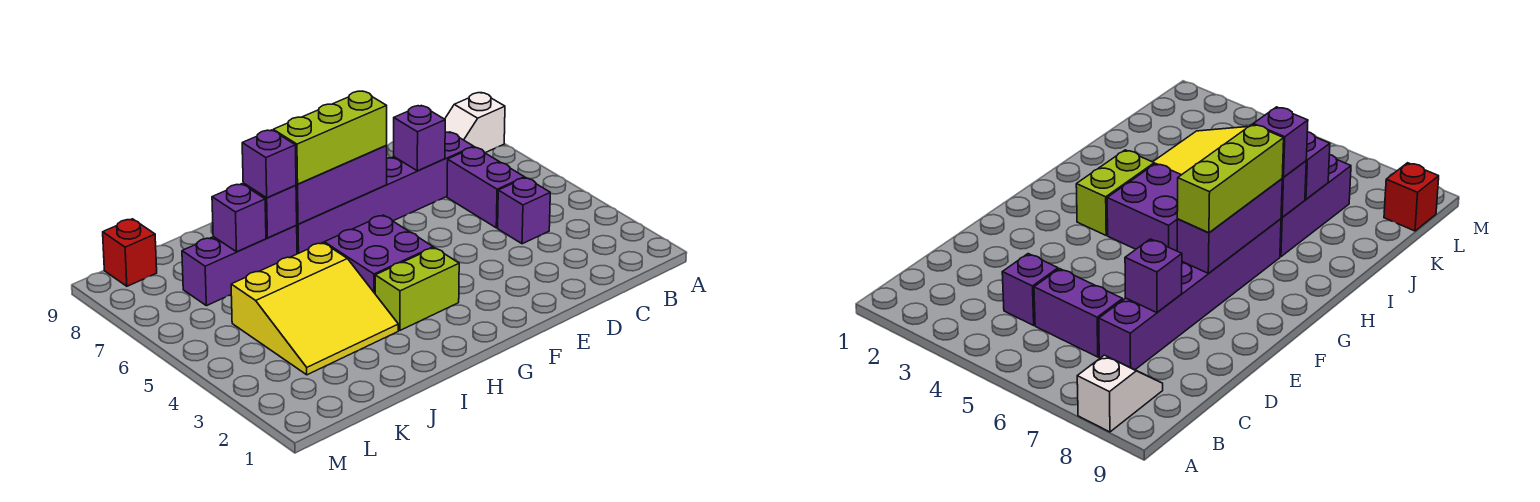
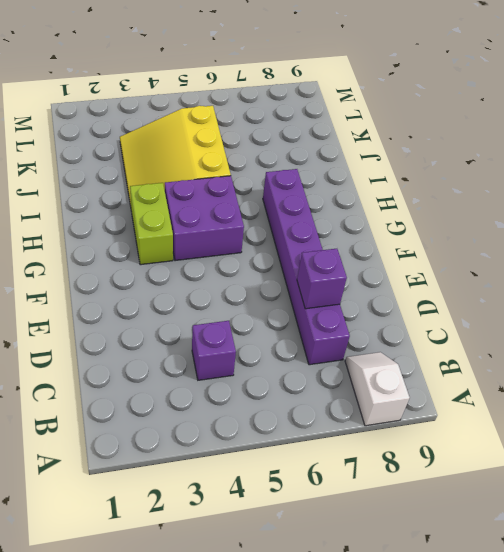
none -> purple 1x2 brick [447,147,524,228]
none -> purple 1x3 brick [182,226,297,306]
none -> red 1x1 brick [103,219,157,286]

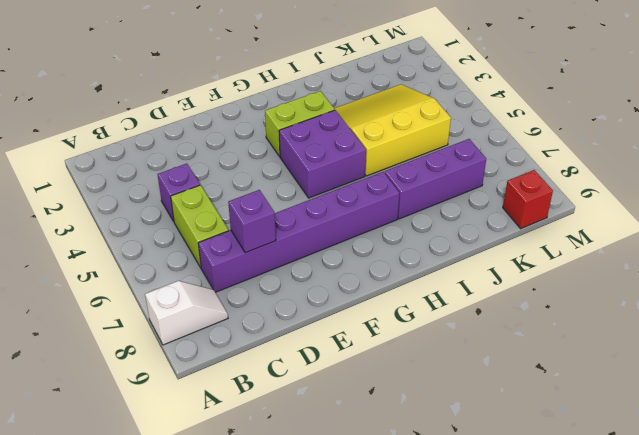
lime 1x2 brick [171,185,229,268] -> purple 1x2 brick [447,147,524,228]
none -> purple 1x3 brick [296,146,387,224]
none -> purple 1x1 brick [243,183,297,238]
none -> purple 1x1 brick [212,184,266,252]

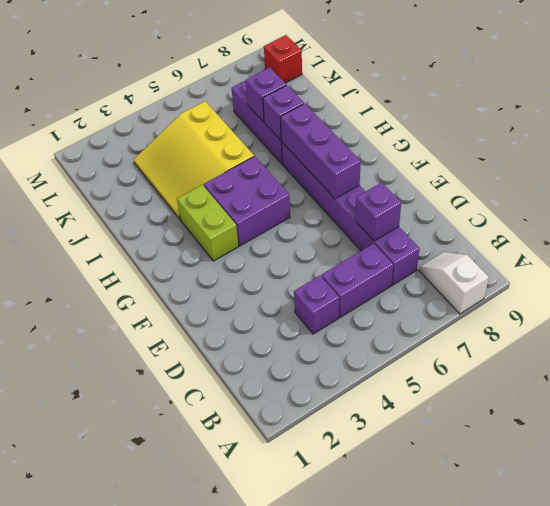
none -> lime 1x3 brick [273,91,387,184]
none -> purple 1x1 brick [242,130,296,198]

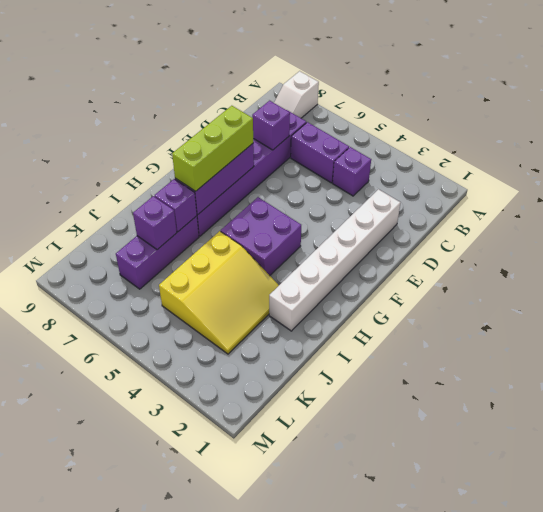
white 1x6 brick [269,189,401,331] -> none
none -> lime 1x2 brick [375,248,459,330]
none -> red 1x1 brick [103,219,157,286]
none -> purple 1x1 brick [242,130,296,198]

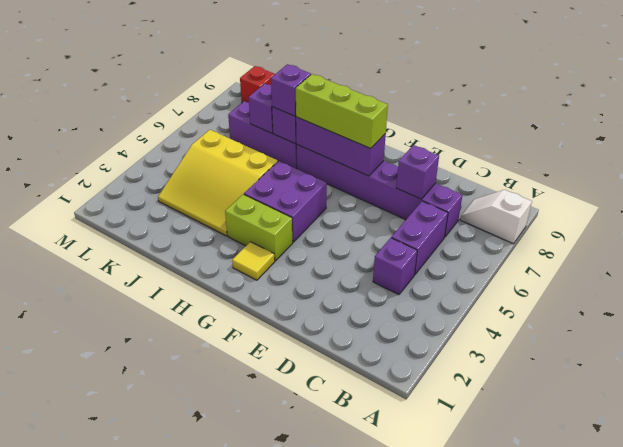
yellow 1x1 tile [232,242,275,280] -> none

